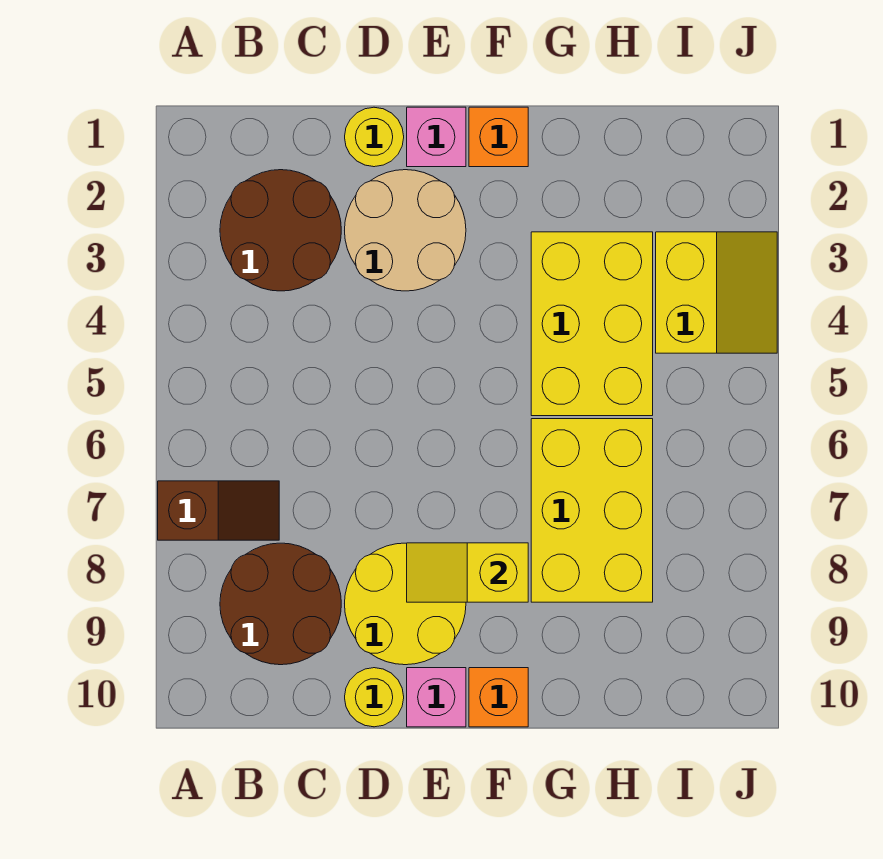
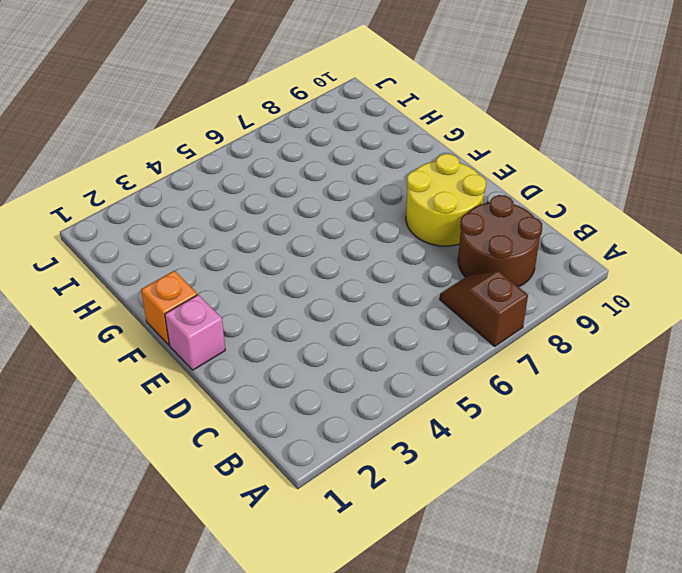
none -> brown 2x2 round brick [220,170,341,291]
none -> yellow 1x1 round brick [345,107,404,167]
none -> tan 2x2 round brick [345,170,466,291]

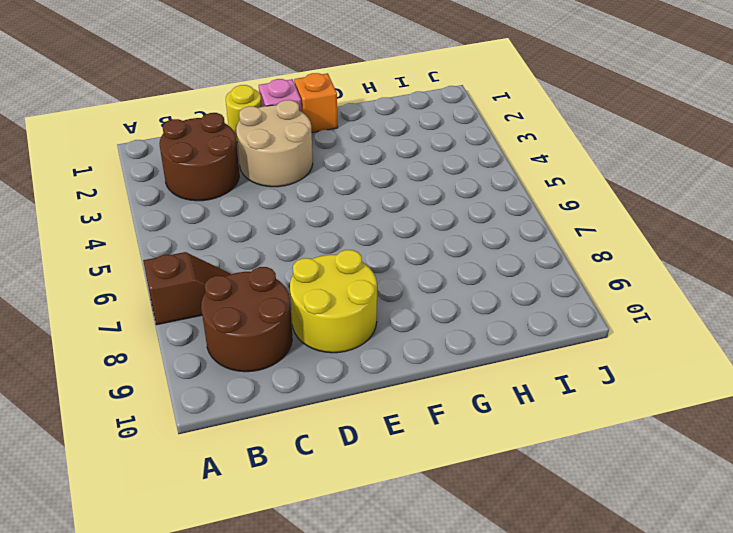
none -> yellow 1x1 round brick [345,668,404,727]
none -> pink 1x1 brick [407,668,466,727]
none -> orange 1x1 brick [469,668,528,727]

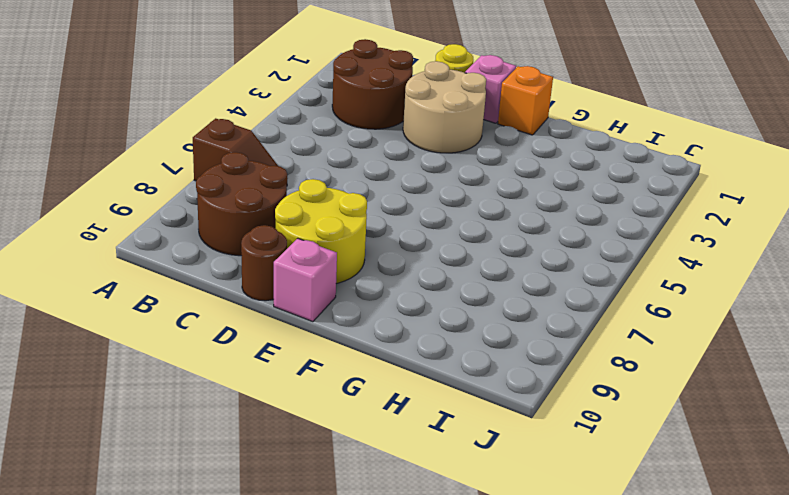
brown 1x1 round brick [241,225,287,301] -> yellow 1x1 round brick [345,668,404,727]
none -> orange 1x1 brick [469,668,528,727]
none -> yellow 2x3 brick [531,232,653,416]
none -> yellow 2x3 brick [531,419,653,602]

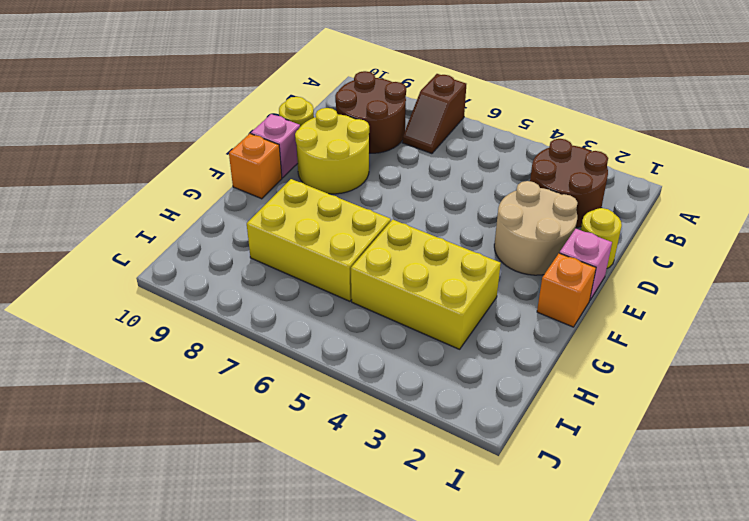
none -> yellow 2x2 slope [656,232,777,353]
none -> yellow 1x2 slope [407,543,528,602]

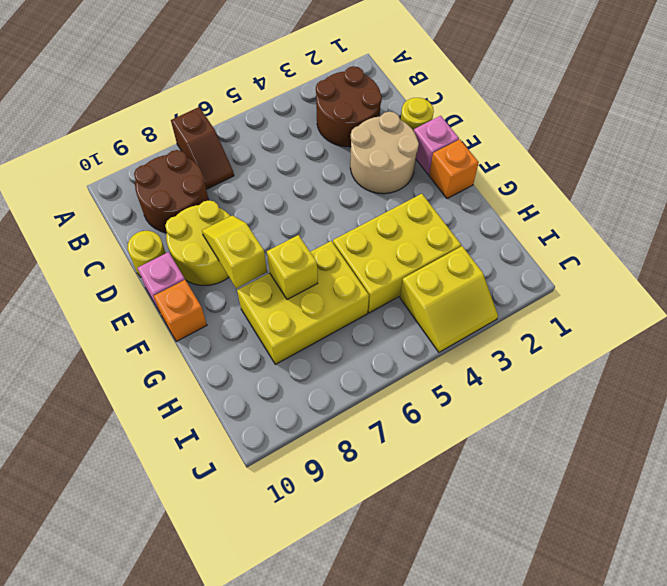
yellow 1x1 brick [267,235,318,300] -> none

